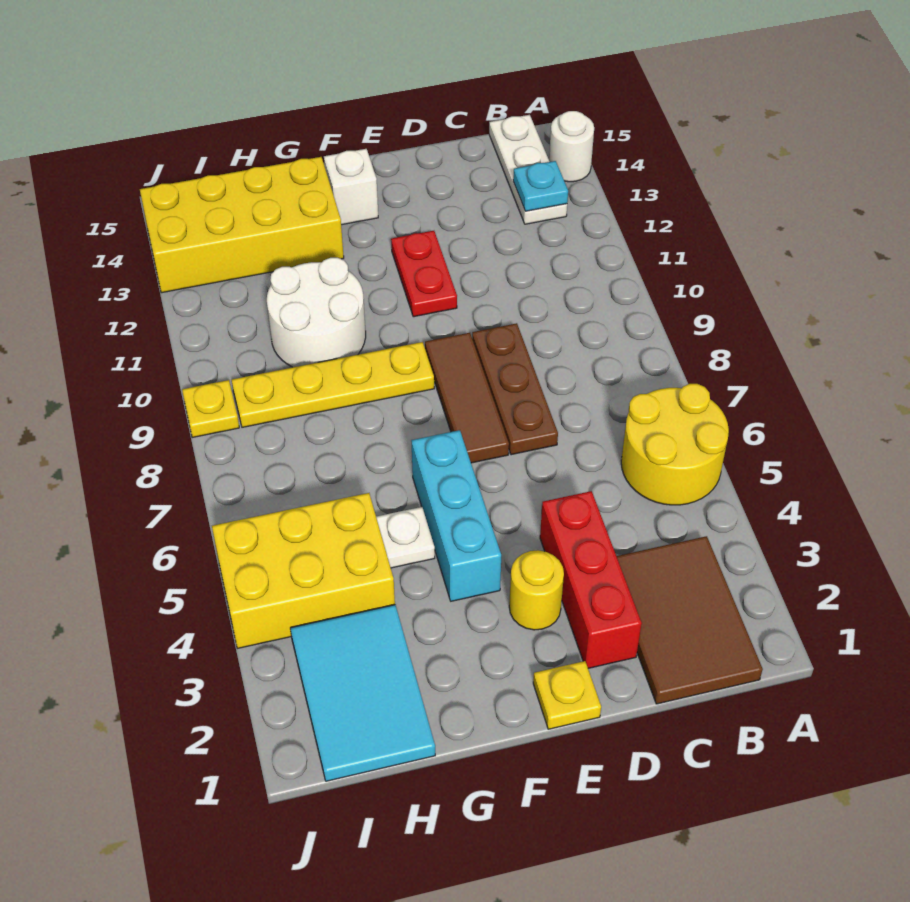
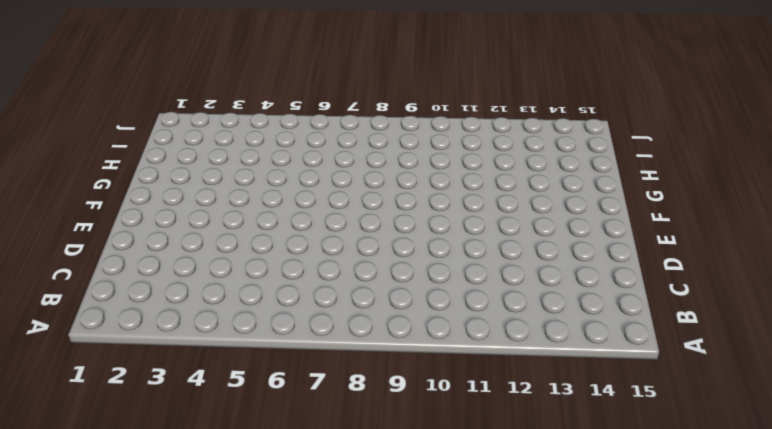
none -> yellow 2x2 round brick [621,384,729,505]
none -> white 1x1 round brick [549,111,594,182]
none -> brown 2x3 tile [617,536,763,704]

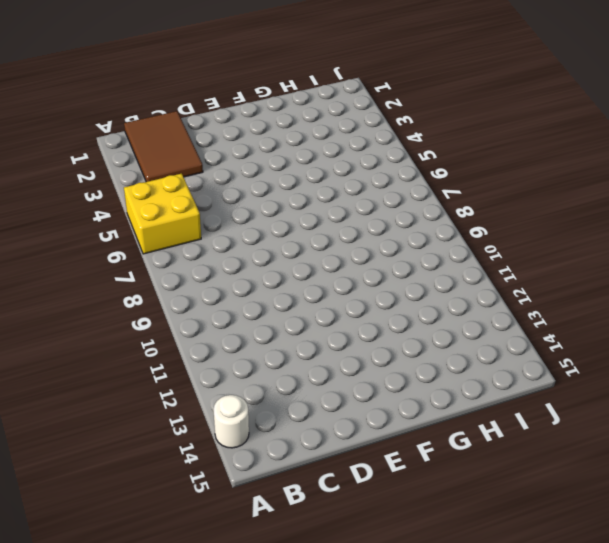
yellow 2x2 brick [124,174,201,254] -> yellow 2x2 round brick [621,384,729,505]
none -> white 1x3 plate [489,115,567,224]
none -> red 1x3 brick [540,491,642,668]
none -> brown 1x3 plate [472,323,558,455]

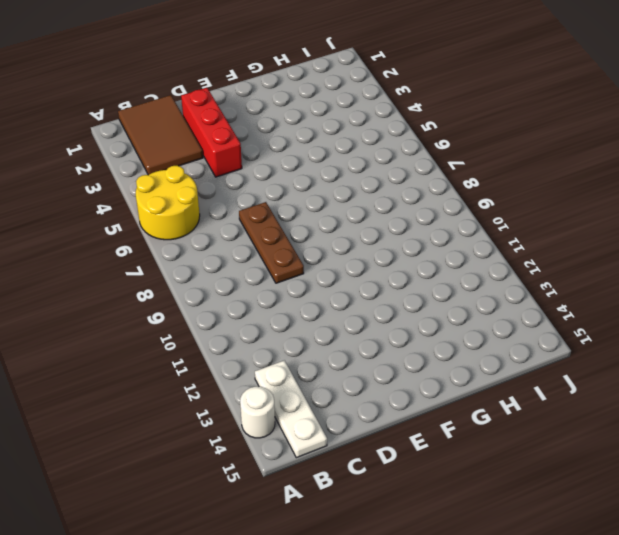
none -> yellow 1x1 plate [533,661,601,729]
none -> yellow 1x1 round brick [509,550,564,630]
none -> brown 1x3 tile [425,333,509,463]

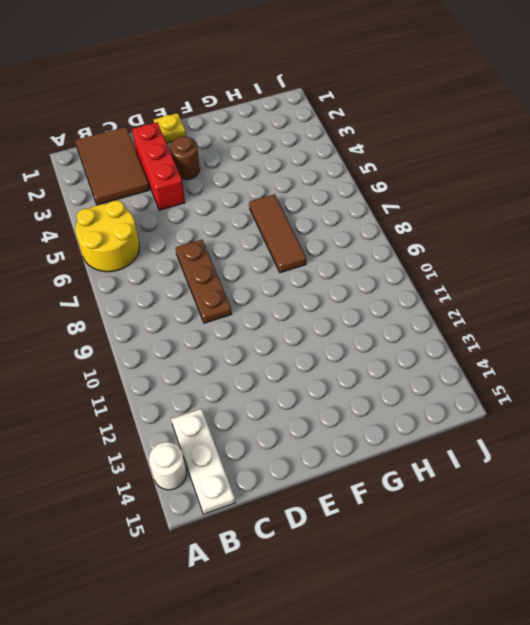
brown 1x1 round brick [170,136,200,180] -> yellow 1x1 round brick [509,550,564,630]
brown 1x3 tile [249,194,307,273] -> brown 1x3 tile moved to [425,333,509,463]
none -> red 1x2 plate [391,231,457,317]
none -> cyan 1x3 brick [411,430,501,601]
none -> yellow 1x4 plate [232,342,434,427]

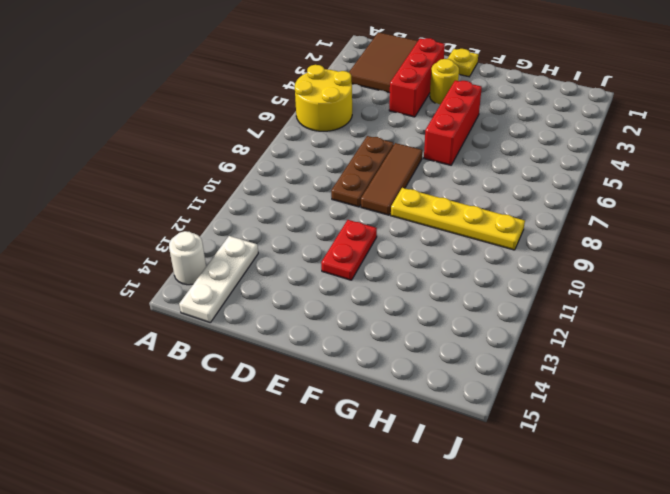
red 1x3 brick [424,80,482,165] -> cyan 1x3 brick [411,430,501,601]
none -> white 1x1 brick [324,149,378,225]
none -> white 1x1 plate [376,507,435,568]
none -> white 2x2 round brick [267,258,366,367]

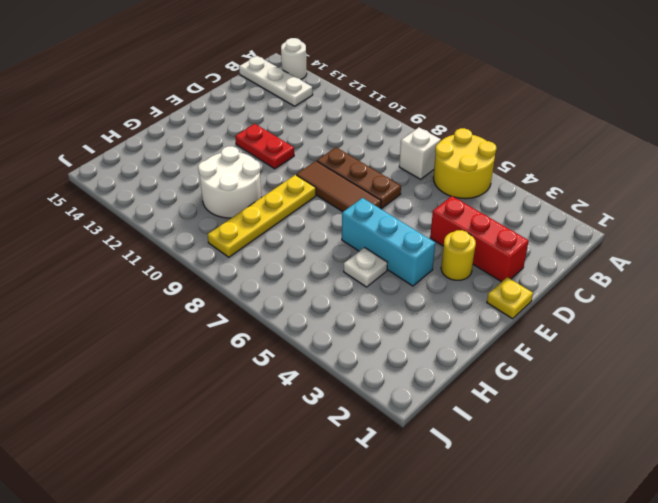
white 1x1 brick [399,127,441,179] -> white 1x1 brick moved to [324,149,378,225]
none -> brown 2x3 tile [617,536,763,704]
none -> yellow 2x4 brick [140,157,344,293]
none -> cyan 2x3 tile [290,605,435,781]

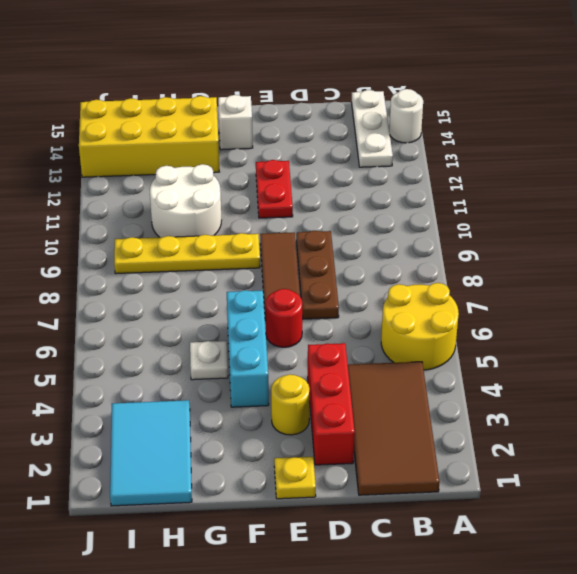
brown 2x4 tile [348,362,440,495] -> brown 2x3 tile [617,536,763,704]
red 1x1 round brick [266,289,302,347] -> none
none -> yellow 2x3 brick [212,493,395,648]
none -> yellow 1x1 plate [182,380,239,438]
none -> cyan 1x1 plate [513,161,568,211]

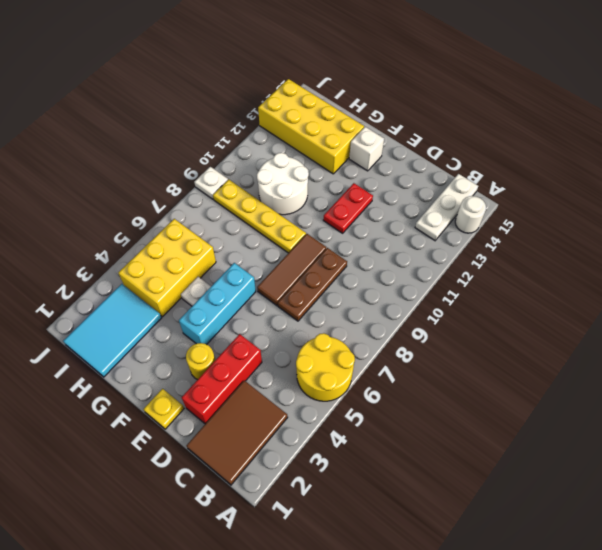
yellow 2x3 brick [118,219,216,317] -> yellow 2x3 brick turned to [212,493,395,648]
white 1x1 plate [194,167,228,199] -> yellow 1x1 plate [182,380,239,438]
none -> cyan 1x1 plate [513,161,568,211]

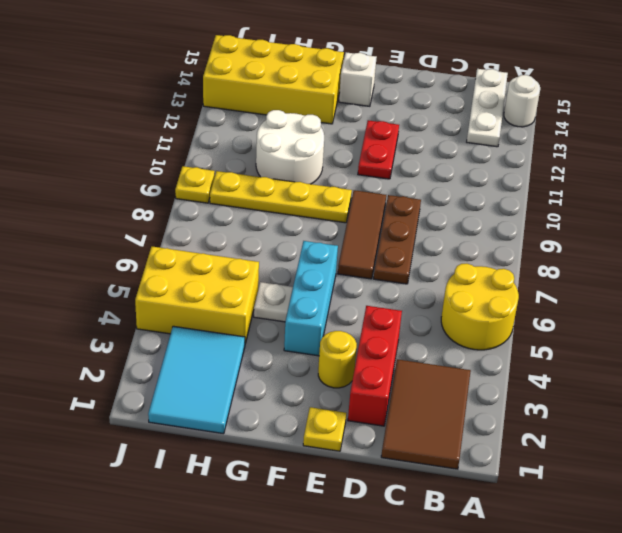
none -> cyan 1x1 plate [513,161,568,211]

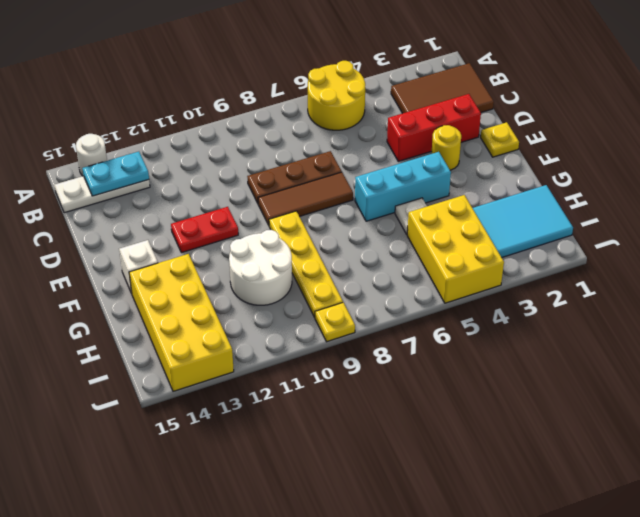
cyan 1x2 plate [82,152,149,196] -> cyan 1x1 plate [513,161,568,211]

